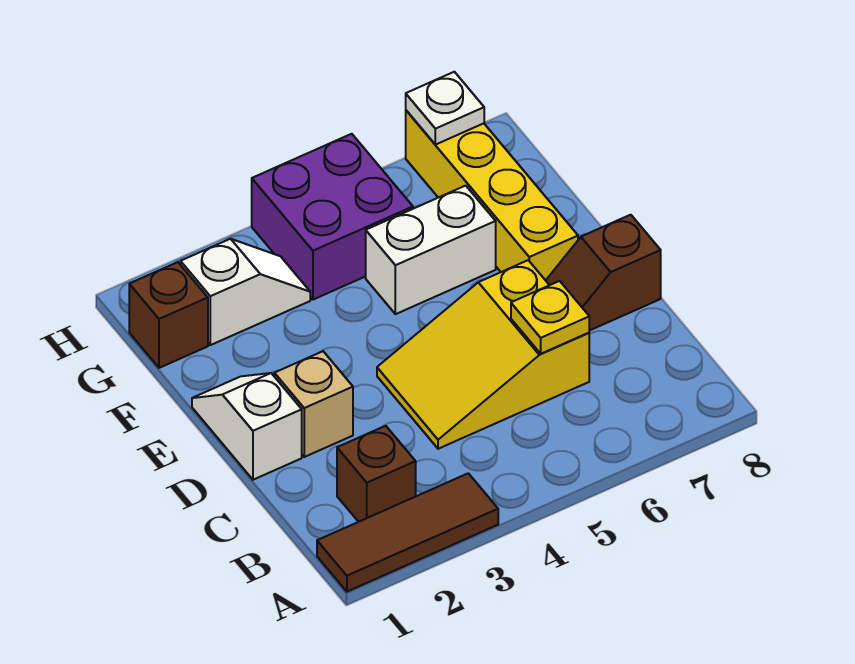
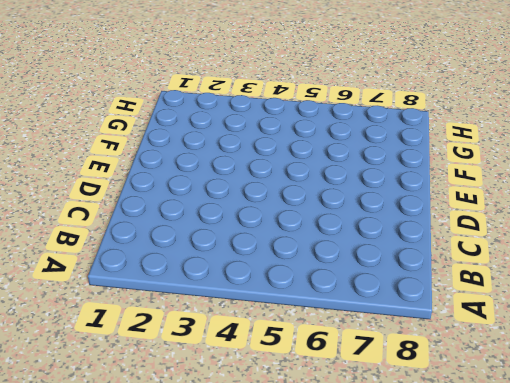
none -> brown 1x3 tile [317,473,498,592]
none -> brown 1x1 brick [337,426,416,522]
none -> yellow 2x3 slope [377,260,589,449]

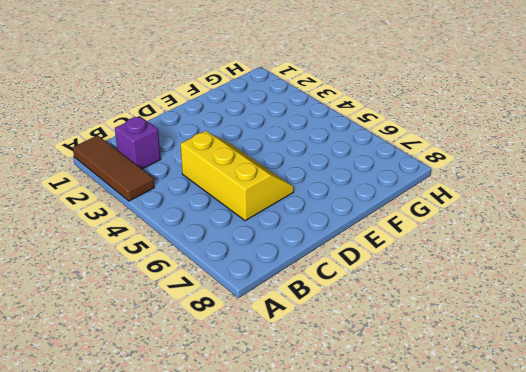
purple 1x1 brick [115,116,161,169] -> brown 1x1 brick [337,426,416,522]
yellow 2x3 slope [180,131,294,221] -> yellow 2x3 slope turned to [377,260,589,449]
none -> white 1x2 slope [192,373,302,480]
none -> tan 1x1 brick [274,351,353,457]
none -> brown 1x2 slope [546,215,661,331]

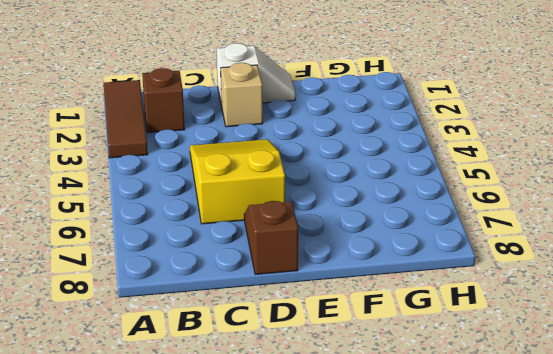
none -> yellow 1x4 brick [406,110,578,280]
none -> white 1x2 brick [366,186,496,314]
none -> brown 1x1 brick [129,262,208,368]

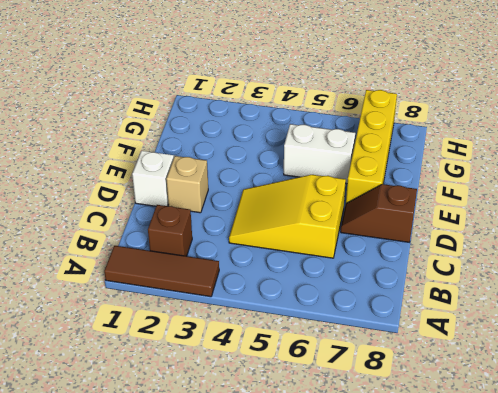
none -> brown 1x1 brick [129,262,208,368]
none -> white 1x2 slope [181,239,310,345]
none -> purple 2x2 brick [252,134,413,300]

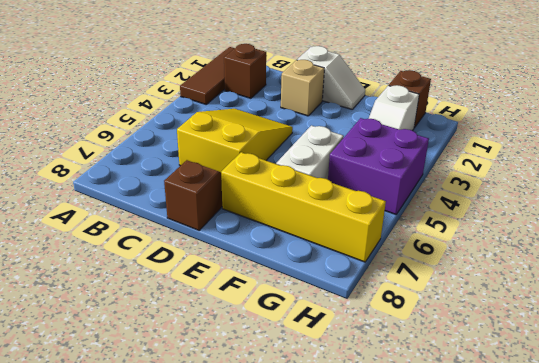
none -> yellow 1x1 plate [511,281,589,354]
none -> white 1x1 plate [406,72,484,145]

